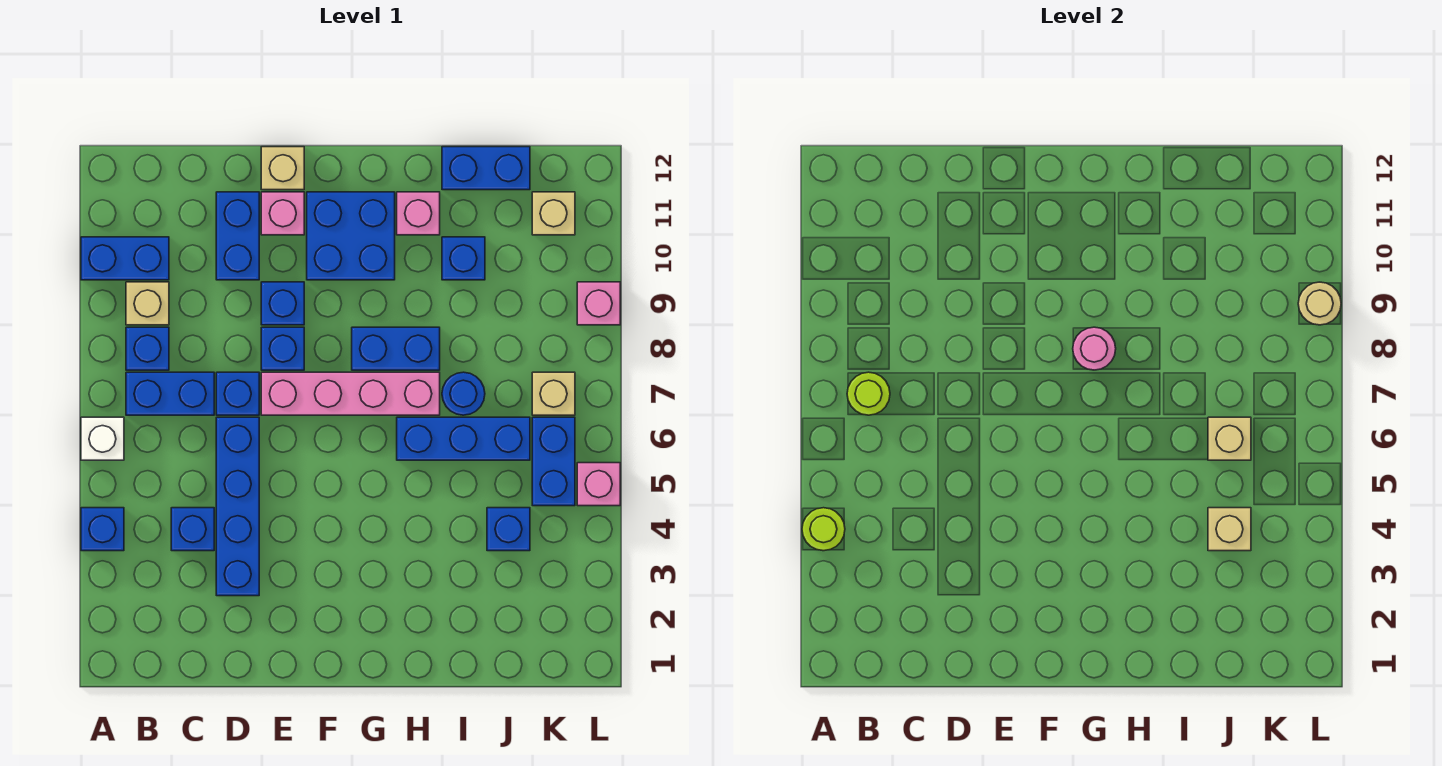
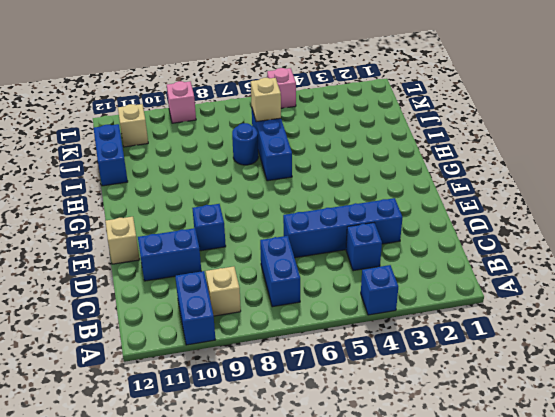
none -> white 1x1 brick [81,417,124,460]
none -> blue 1x1 brick [126,327,169,370]
none -> blue 1x1 brick [216,372,259,415]
none -> pink 1x4 brick [261,372,440,415]

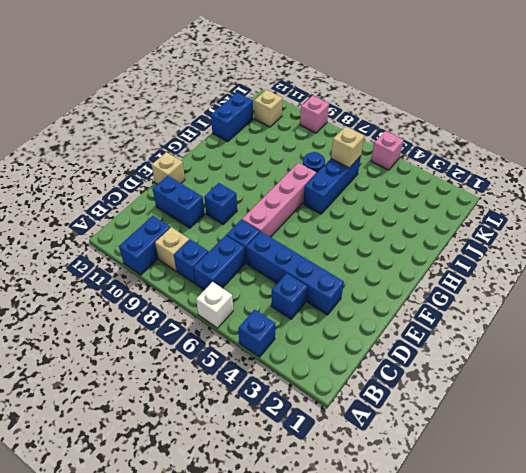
none -> blue 1x1 brick [261,327,304,370]
none -> pink 1x1 brick [261,192,304,235]
none -> blue 2x2 brick [307,192,395,280]
none -> blue 1x2 brick [352,327,440,370]

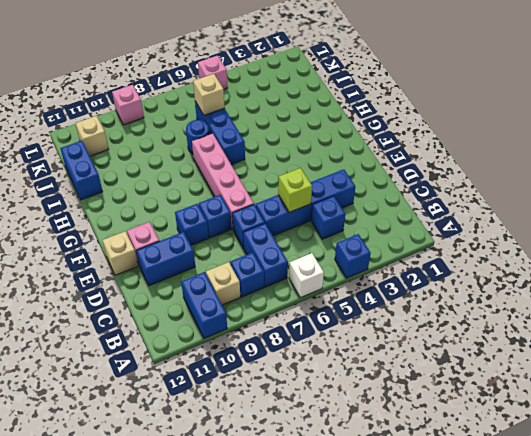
lime 1x1 brick [278,168,312,212] -> none
none -> blue 2x2 brick [307,192,395,280]
none -> blue 1x2 brick [352,327,440,370]
none -> pink 1x1 brick [397,192,440,235]
none -> blue 1x1 brick [442,237,485,280]

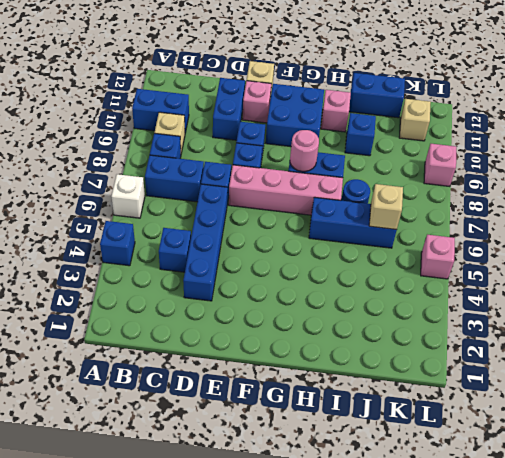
none -> blue 1x1 brick [487,508,530,551]
none -> blue 1x2 brick [532,417,575,506]
none -> tan 1x1 brick [532,372,575,415]
none -> lime 1x1 round brick [802,508,845,551]

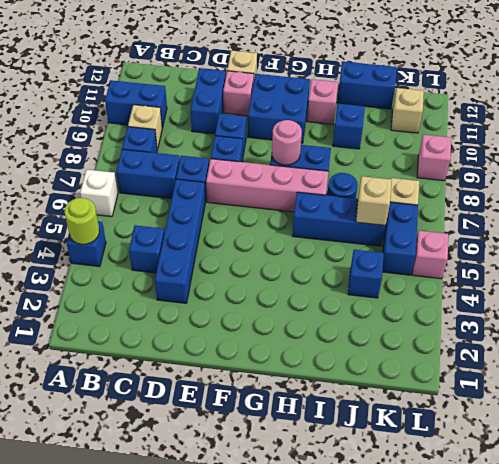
none -> lime 1x1 round brick [847,372,890,415]
none -> tan 1x1 brick [1208,508,1251,551]
none -> tan 1x1 round brick [1298,282,1341,325]

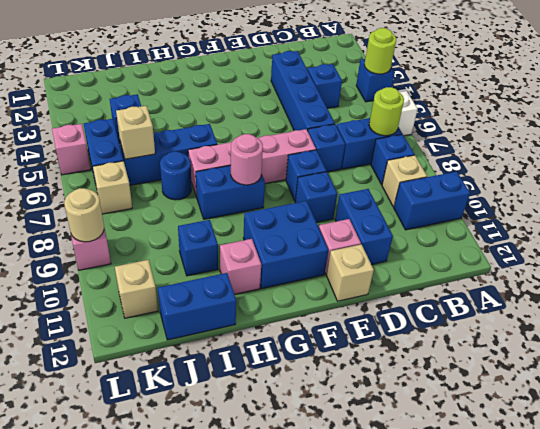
none -> tan 1x1 brick [1208,508,1251,551]

